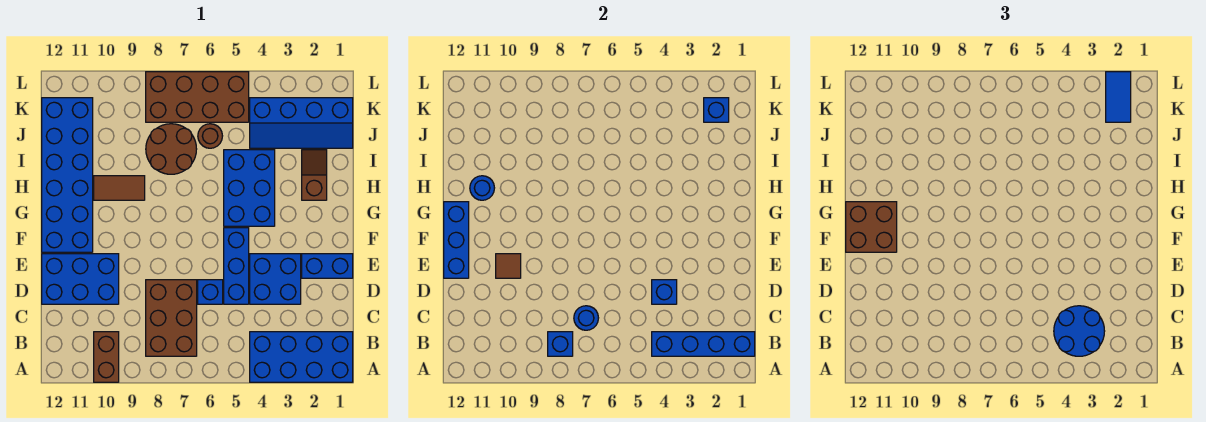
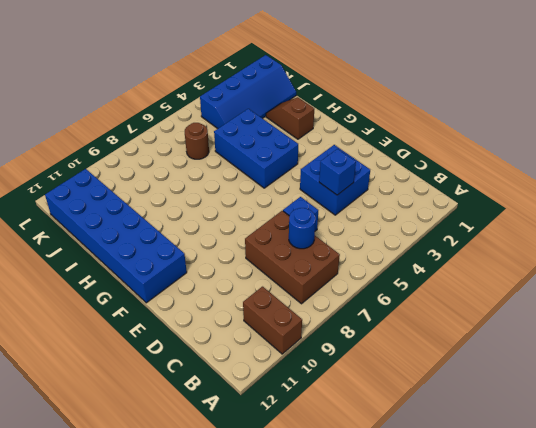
none -> blue 2x4 brick [250,332,353,382]
none -> blue 1x3 brick [224,228,249,304]
none -> blue 2x3 brick [42,254,119,304]

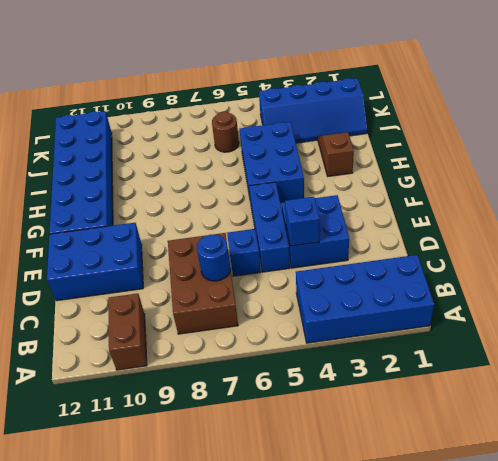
none -> blue 1x2 brick [302,254,353,278]
none -> brown 1x2 tile [94,176,145,200]
none -> brown 2x2 round brick [146,124,197,174]

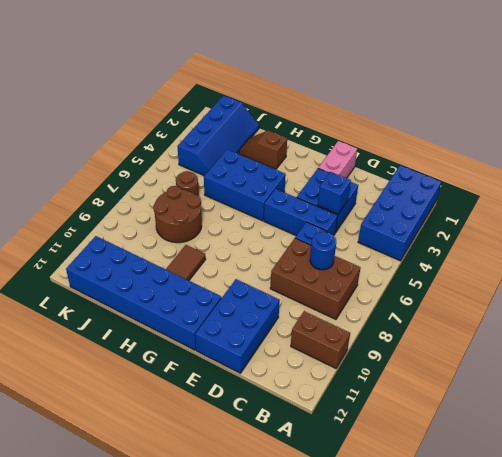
pink 1x2 brick [318,141,357,178] -> blue 1x2 brick [302,254,353,278]
none -> brown 2x4 brick [146,72,249,122]
none -> blue 1x4 brick [652,332,755,356]
none -> blue 1x1 brick [548,332,573,356]

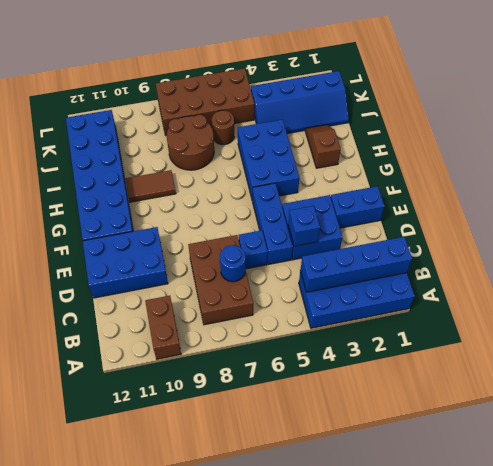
none -> blue 1x1 brick [548,332,573,356]
none -> brown 1x1 tile [496,254,521,278]
none -> blue 1x3 brick [444,202,469,278]

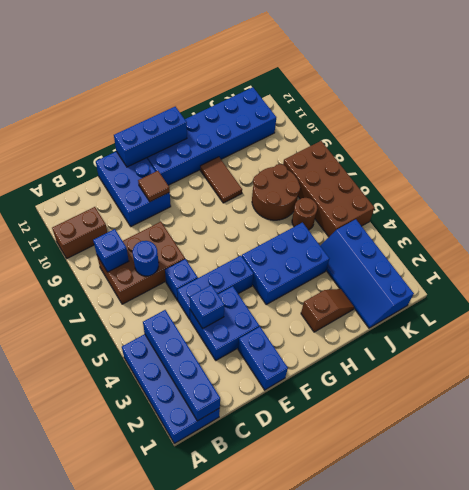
none -> blue 1x1 round brick [470,176,494,200]
none -> blue 1x1 brick [704,98,729,122]
none -> blue 2x2 round brick [1054,306,1105,356]

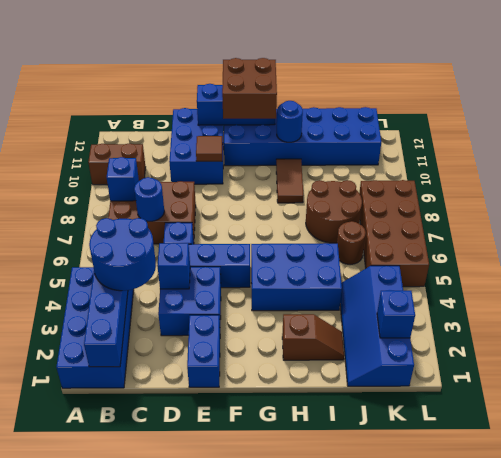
none -> blue 1x2 tile [1106,72,1131,122]

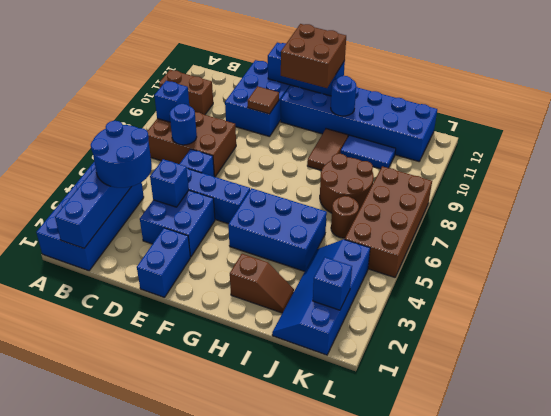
blue 1x2 tile [341,135,396,169] -> blue 1x2 tile moved to [1106,72,1131,122]

